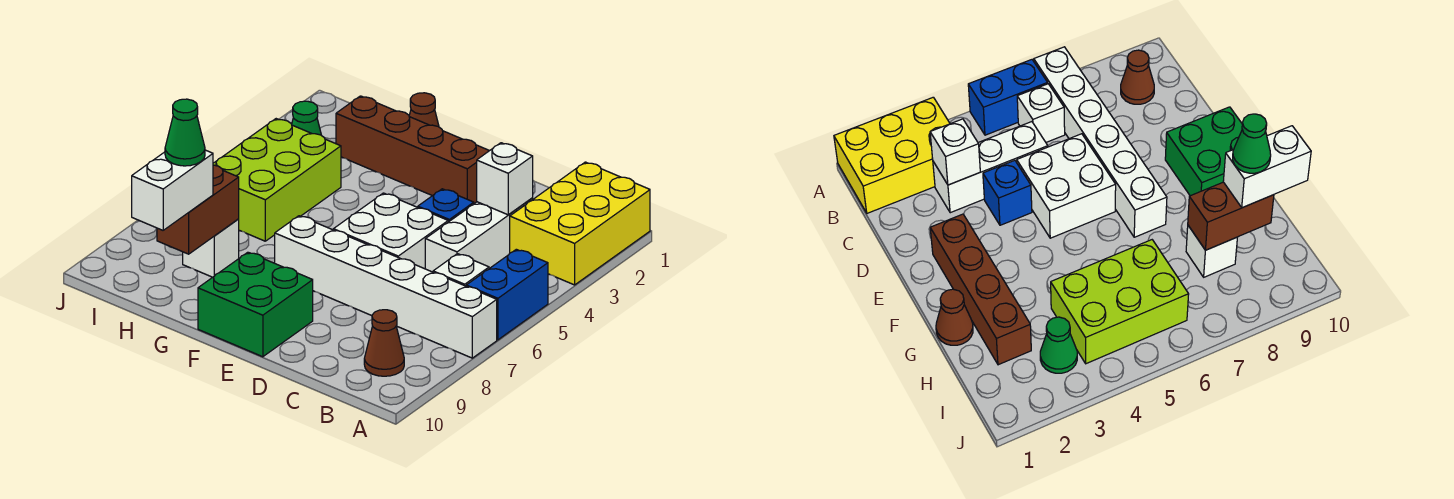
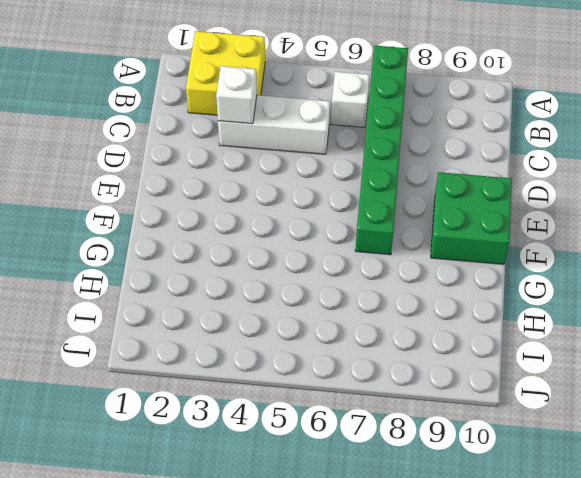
yellow 2x2 brick [186,31,265,115] -> yellow 2x3 brick [510,162,650,285]
green 1x6 brick [355,46,408,255] -> white 1x6 brick [275,216,497,358]
none -> blue 1x2 brick [466,249,548,340]
none -> brown 1x1 cone [364,310,404,376]
none -> blue 1x1 brick [418,189,474,222]

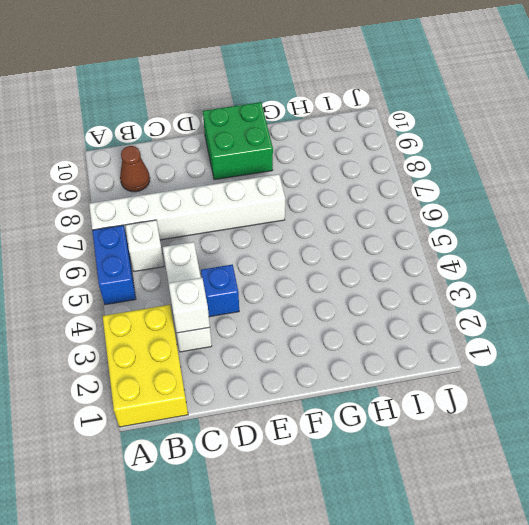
none -> white 2x2 brick [333,193,448,269]
none -> brown 1x4 brick [336,96,489,203]
none -> brown 1x1 cone [409,93,439,127]

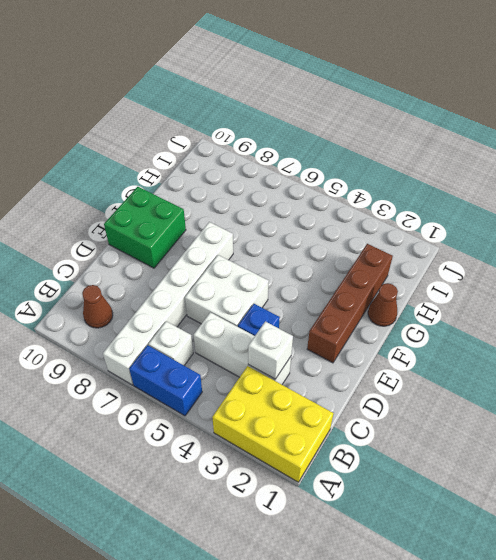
none -> lime 2x3 brick [213,119,341,241]
none -> white 1x1 brick [183,219,239,277]
none -> green 1x1 cone [292,101,321,135]

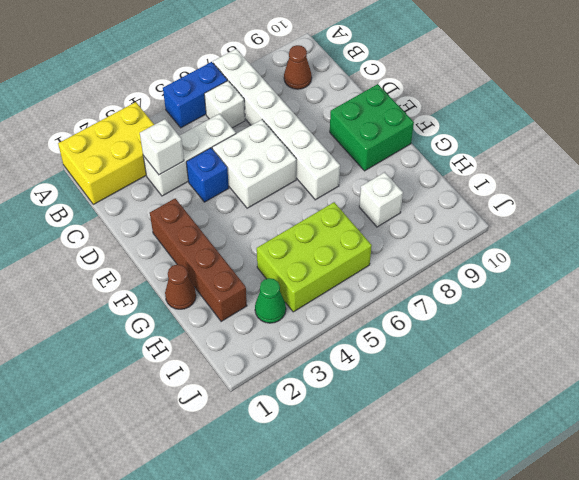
none -> brown 1x2 brick [157,165,239,254]
none -> white 1x2 brick [132,150,213,230]
none -> green 1x1 cone [165,99,205,166]

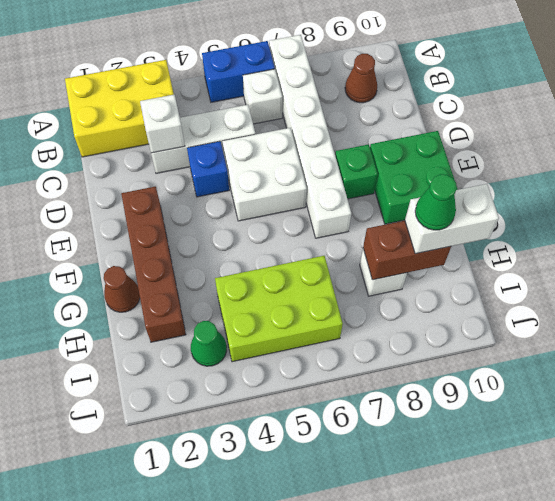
green 1x1 brick [335,144,378,199] -> none

